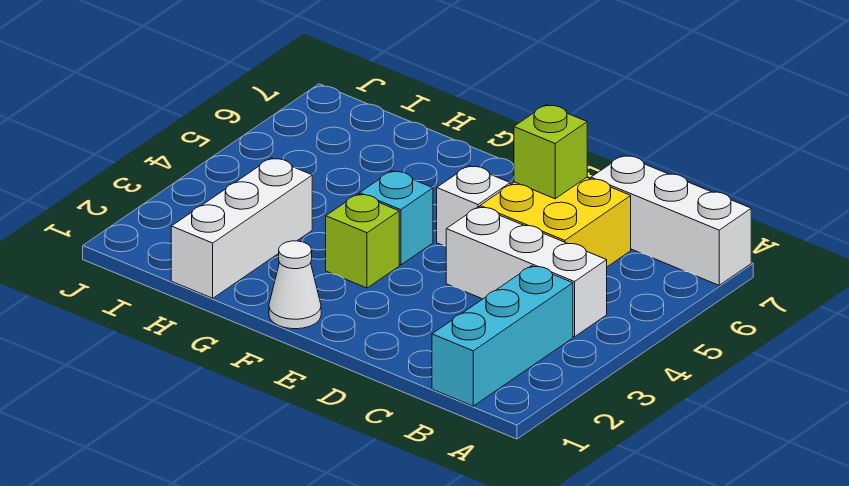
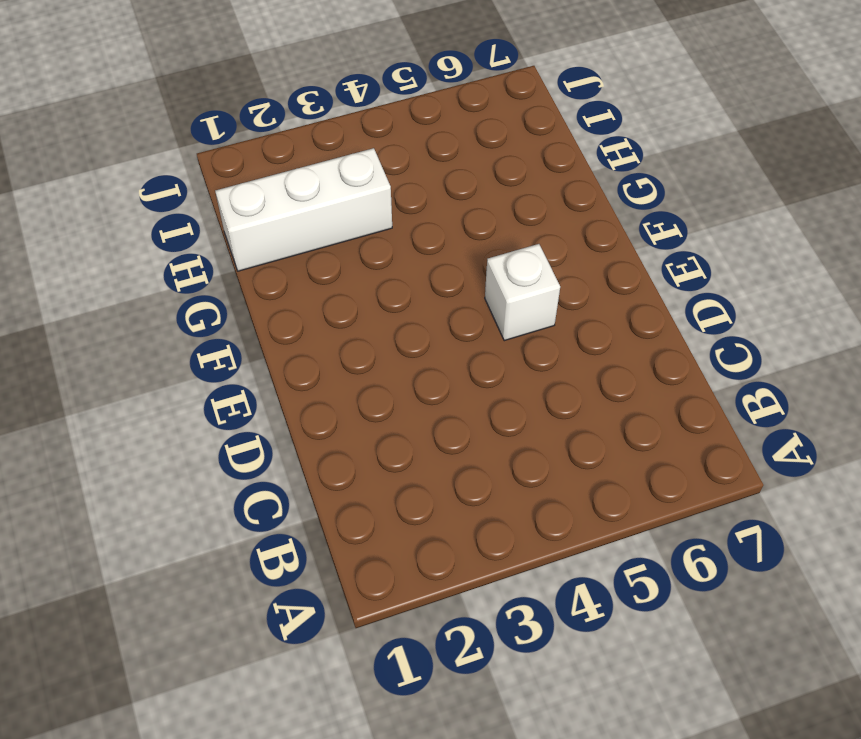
none -> white 1x3 brick [591,155,751,285]
none -> cyan 1x3 brick [432,266,573,406]

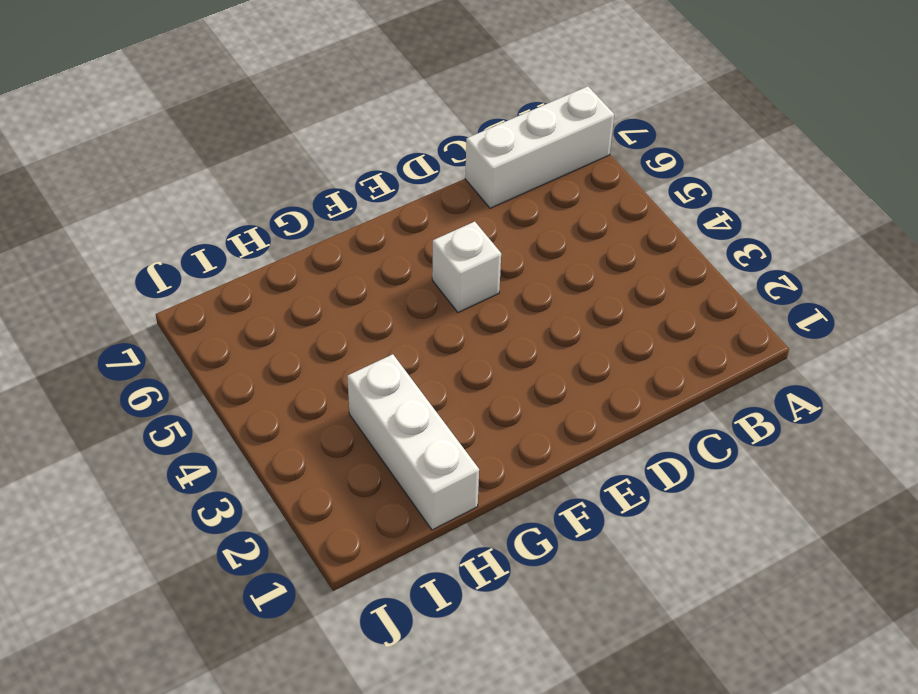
none -> cyan 1x3 brick [432,266,573,406]
none -> white 1x3 brick [446,207,607,337]

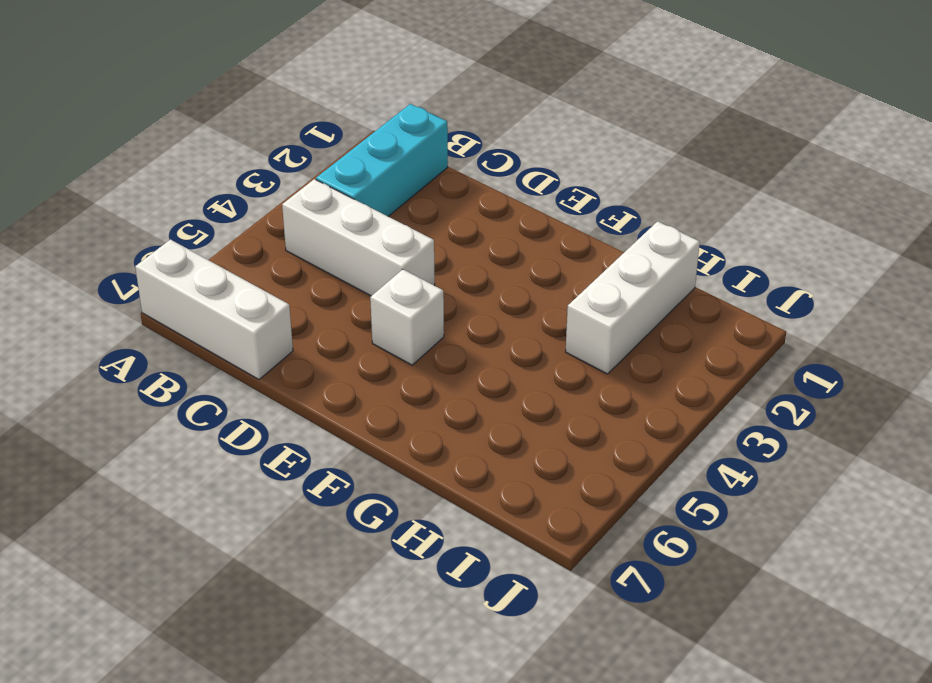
none -> yellow 2x2 brick [480,178,631,267]
none -> white 1x1 cone [269,241,321,329]

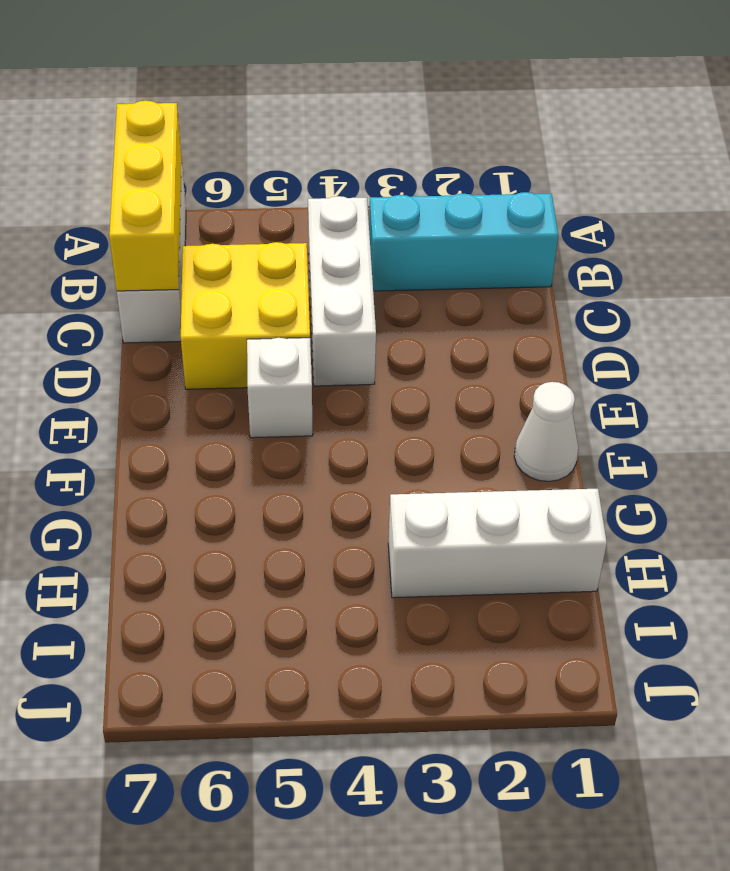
yellow 1x3 brick [109,101,182,291] -> none
none -> lime 1x1 brick [326,194,399,288]
none -> cyan 1x1 brick [360,171,433,265]

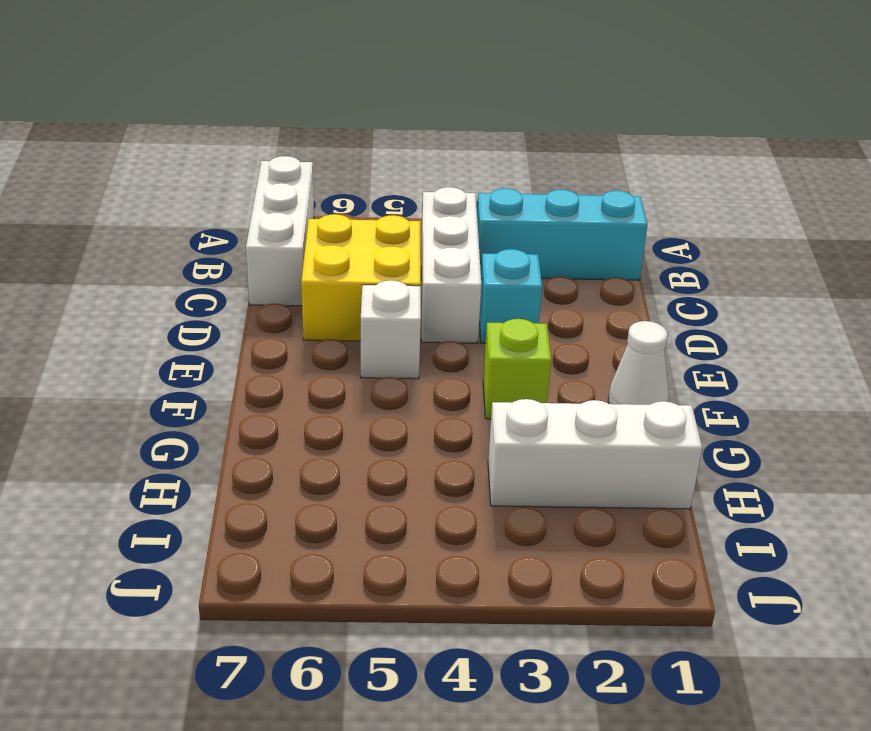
cyan 1x1 brick [479,249,542,343] -> cyan 1x1 brick moved to [360,171,433,265]
none -> lime 1x1 brick [514,105,587,199]

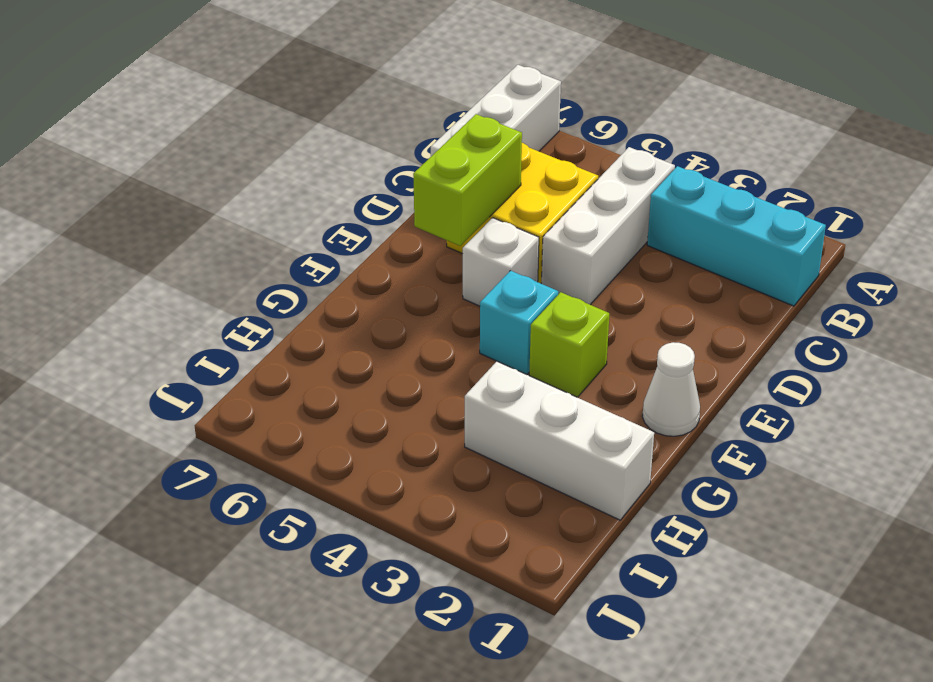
lime 1x2 brick [413,114,522,246] -> lime 1x1 brick [514,105,587,199]

